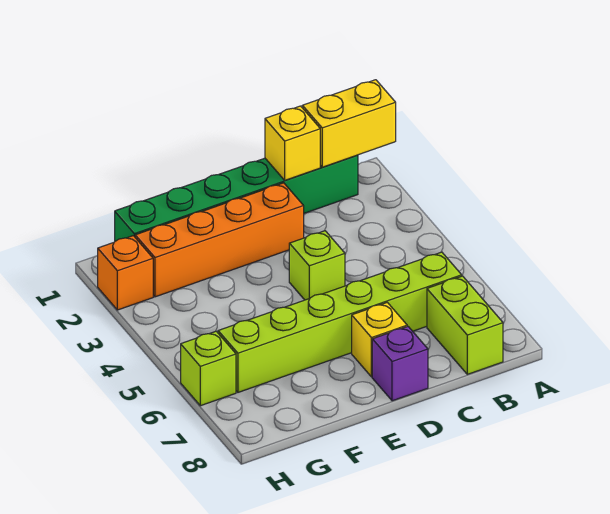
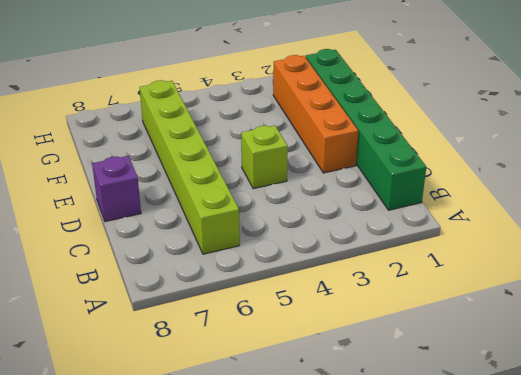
none -> lime 1x2 brick [427,276,503,374]
none -> yellow 1x1 brick [352,302,407,377]

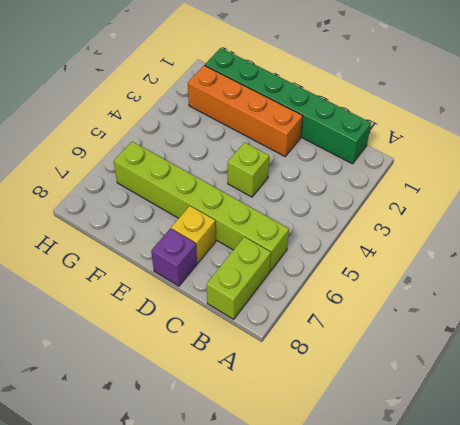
none -> orange 1x1 brick [98,236,153,310]
none -> lime 1x1 brick [181,331,236,406]

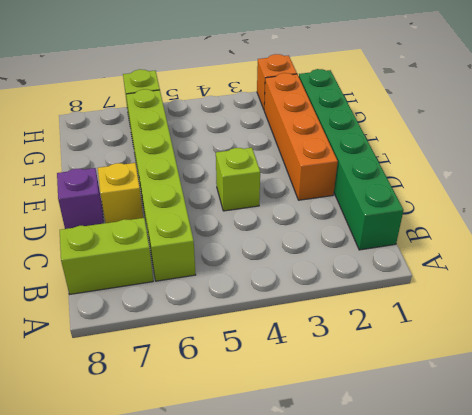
none -> yellow 1x2 brick [302,80,396,167]
none -> yellow 1x1 brick [265,106,320,180]

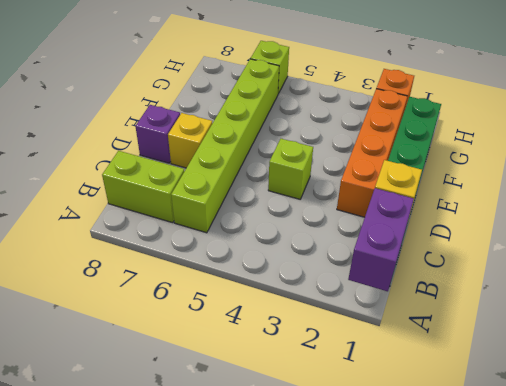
purple 1x2 brick [348,188,414,291] -> yellow 1x2 brick [302,80,396,167]

